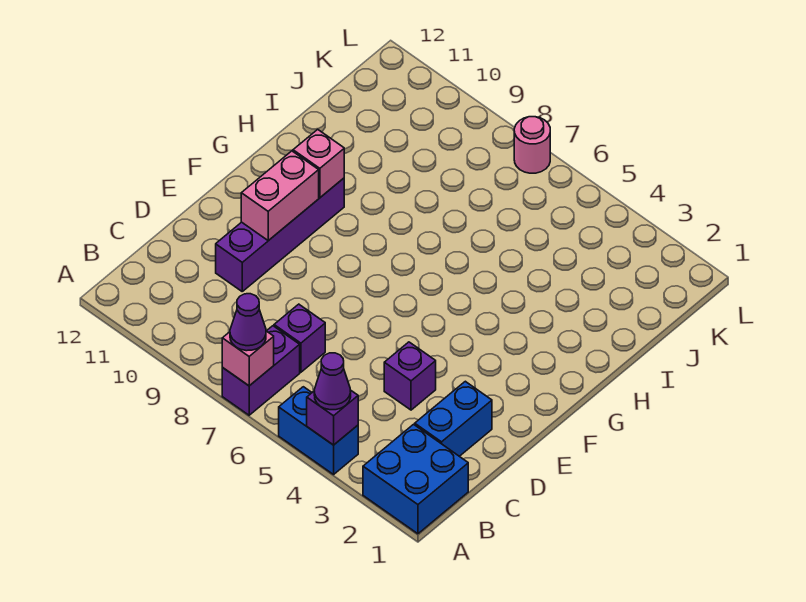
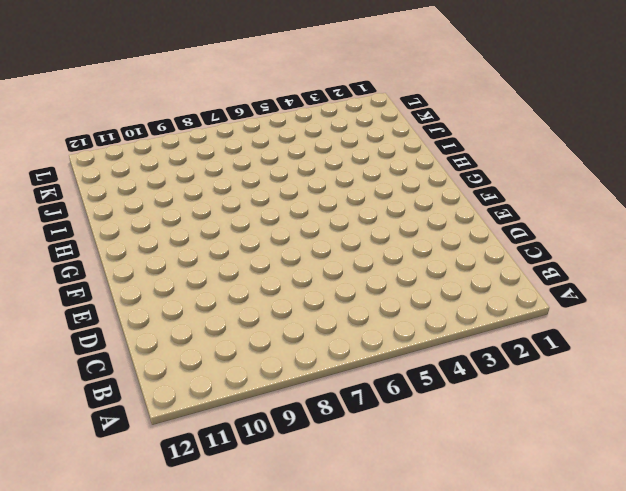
none -> blue 2x2 brick [363,424,468,534]
none -> blue 1x2 brick [279,387,358,474]
none -> purple 1x2 brick [222,326,300,415]

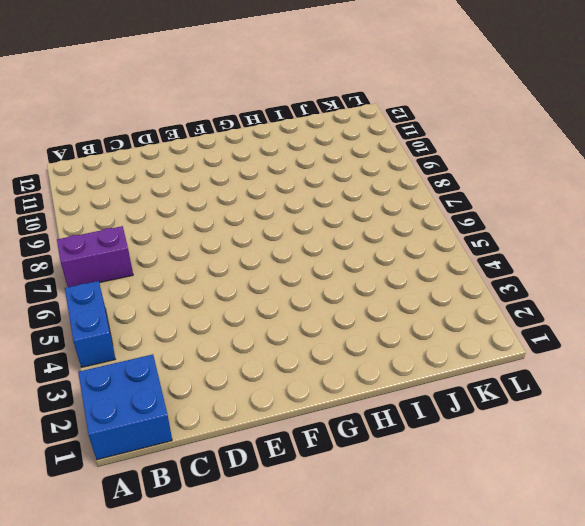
none -> blue 1x2 brick [415,381,492,456]
none -> purple 1x1 brick [274,304,325,372]
none -> purple 1x1 brick [384,342,436,410]

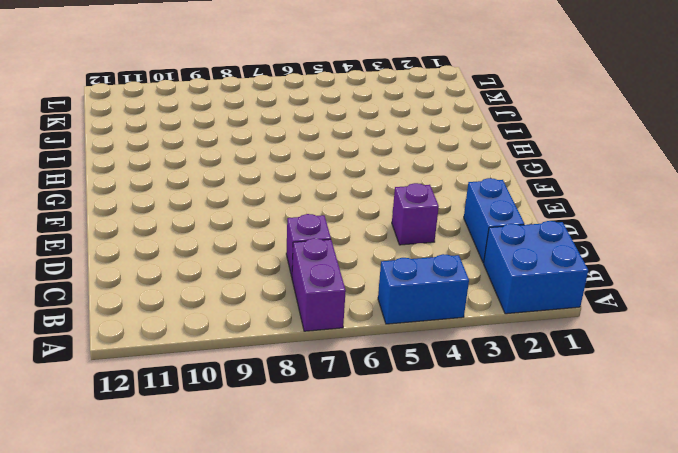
none -> purple 1x4 brick [216,178,344,291]
none -> pink 1x1 round brick [514,117,550,173]
none -> purple 1x1 brick [307,390,358,445]

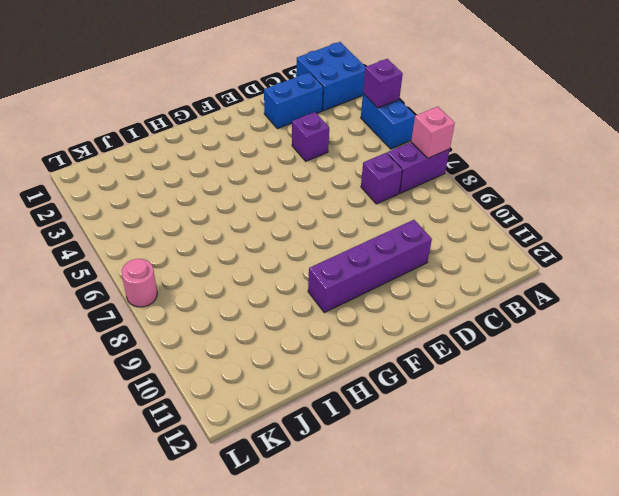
none -> pink 1x2 brick [241,151,319,241]
none -> pink 1x1 brick [293,129,344,198]
none -> purple 1x1 cone [314,353,351,410]

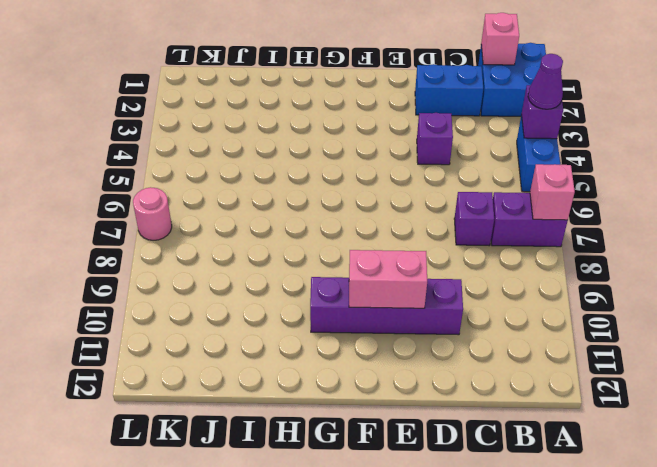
pink 1x1 brick [481,13,519,65] -> pink 1x1 brick moved to [293,129,344,198]
none -> purple 1x1 cone [230,294,266,351]

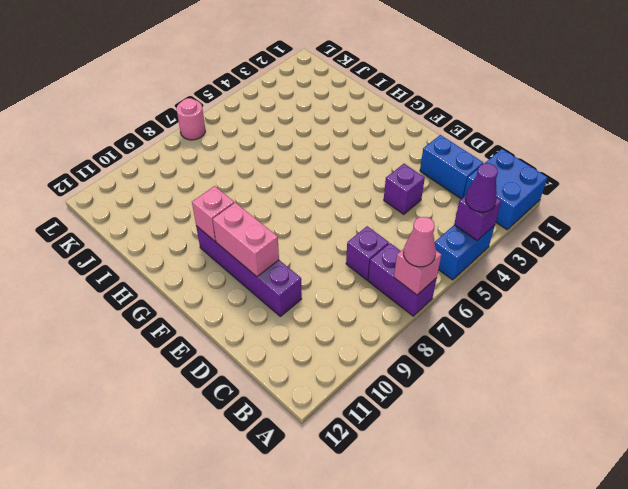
pink 1x1 cone [404,217,436,267] -> purple 1x1 cone [230,294,266,351]

